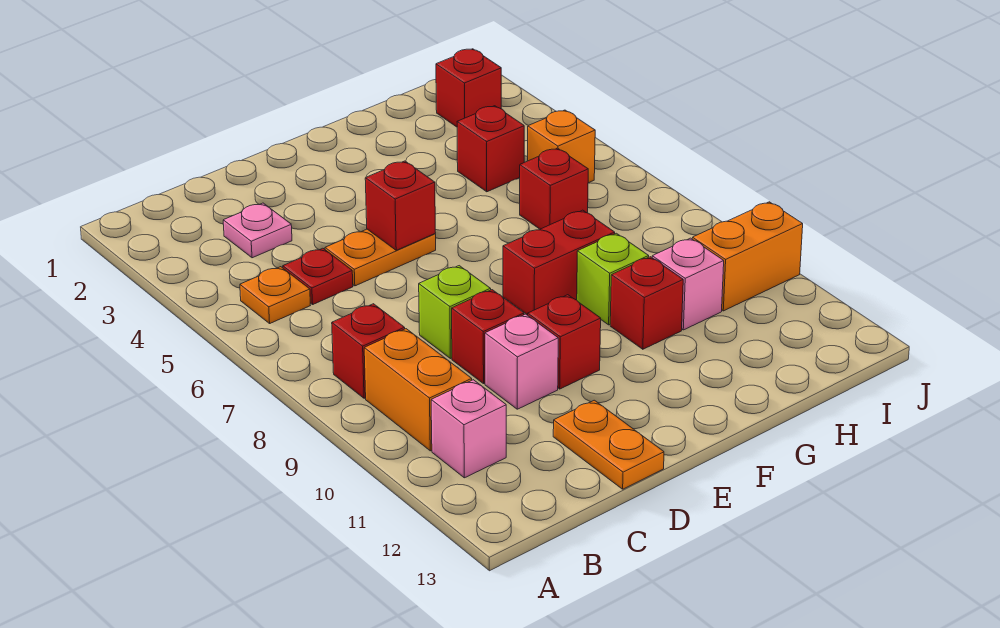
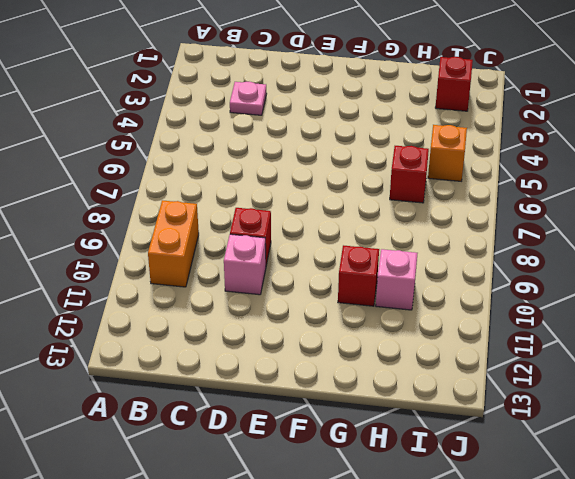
none -> orange 1x1 plate [240,267,310,323]
none -> red 1x1 brick [332,304,405,398]
none -> pink 1x1 brick [431,380,506,478]

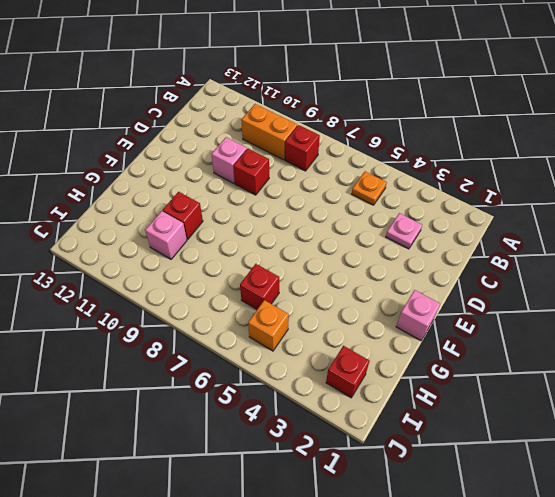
pink 1x1 brick [396,290,440,341] -> pink 1x1 brick moved to [431,380,506,478]
none -> red 1x1 plate [283,248,353,304]
none -> orange 1x2 plate [325,229,436,286]
none -> lime 1x1 brick [419,266,491,359]

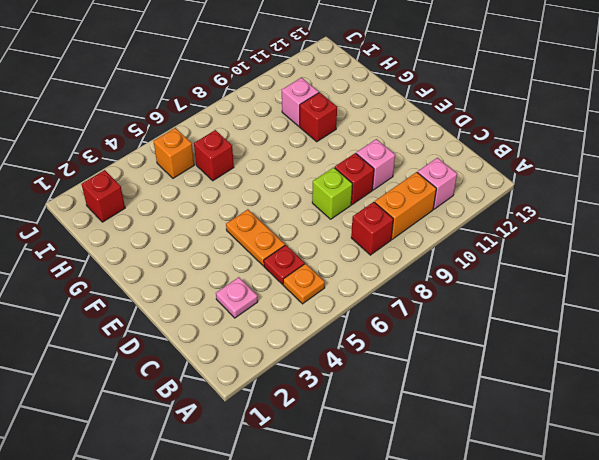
none -> orange 1x2 plate [553,400,664,489]
none -> red 1x1 brick [528,295,601,389]
none -> red 1x2 brick [503,210,615,315]

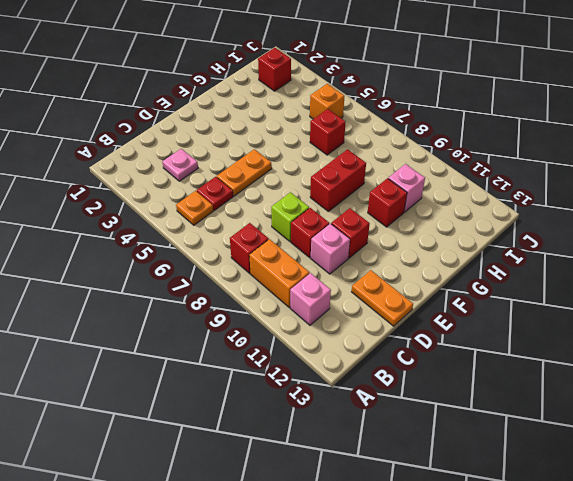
none -> lime 1x1 brick [577,233,649,325]
none -> red 1x1 brick [457,106,524,192]
none -> orange 1x2 brick [692,202,803,311]

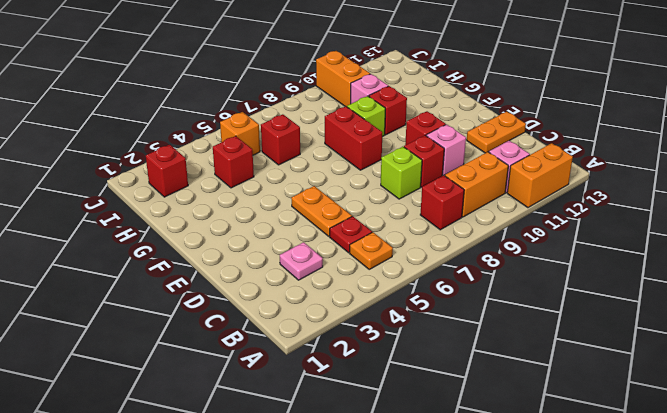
orange 1x2 brick [507,143,573,208] -> none
none -> red 1x1 brick [365,161,435,250]

